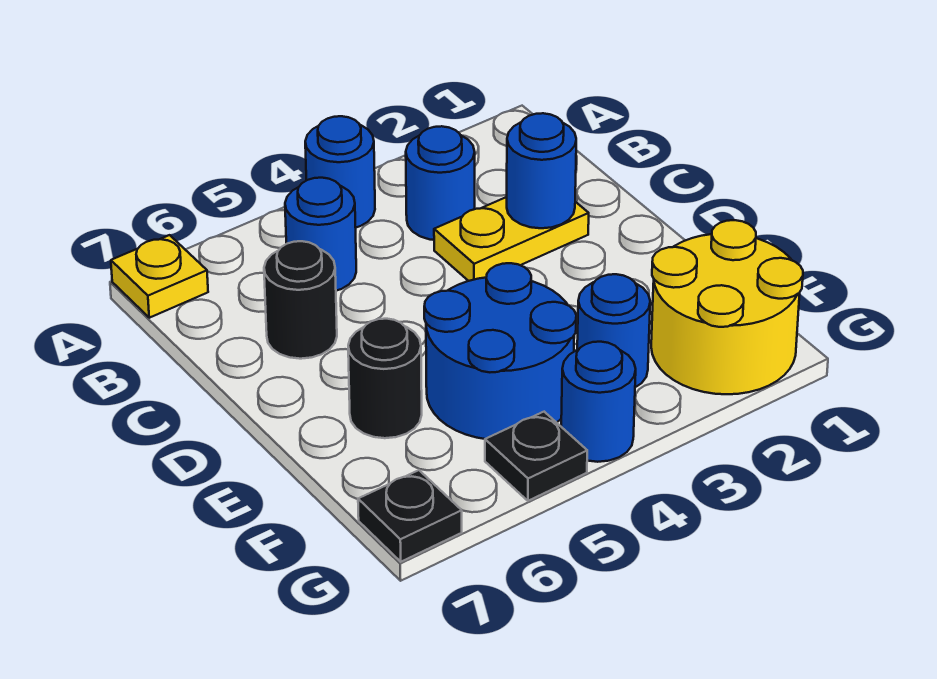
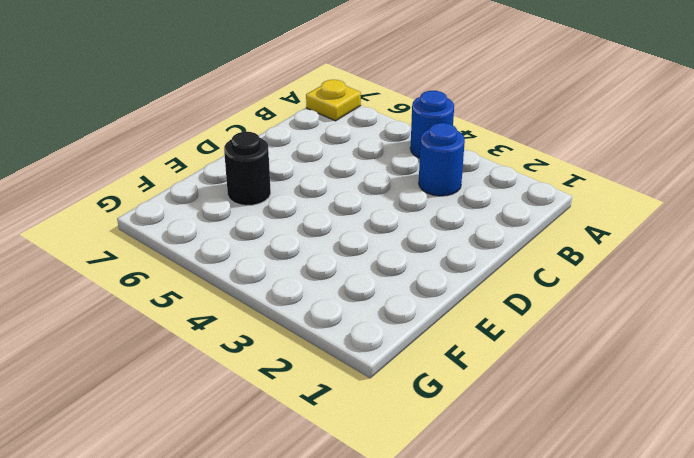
none -> blue 1x1 round brick [285,178,356,291]
none -> yellow 1x2 plate [434,197,589,281]
none -> black 1x1 round brick [264,241,337,359]

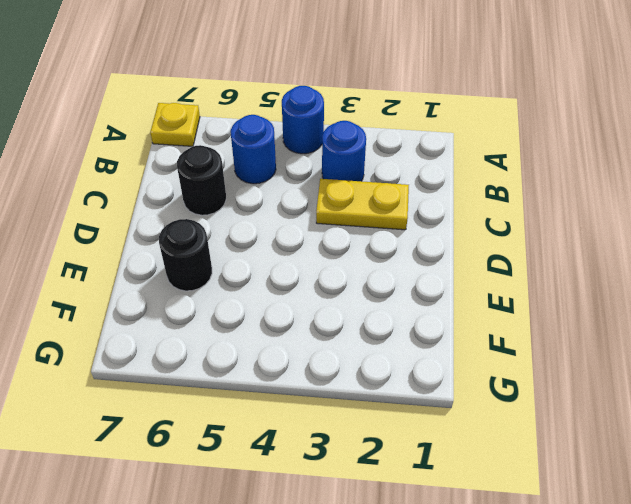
none -> blue 2x2 round brick [424,263,576,439]
none -> yellow 2x2 round brick [651,220,803,394]
none -> blue 1x1 round brick [577,274,650,387]

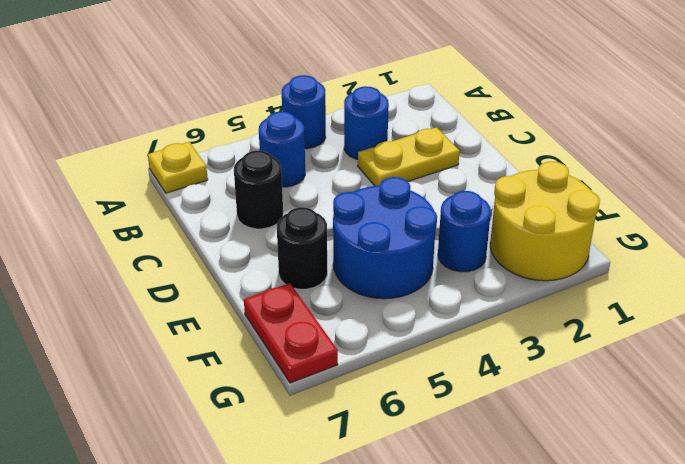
red 1x2 plate [244,283,338,383] -> black 1x1 plate [358,470,462,562]
none -> blue 1x1 round brick [561,342,636,462]
none -> black 1x1 plate [485,412,587,501]
none -> blue 1x1 round brick [507,113,576,228]

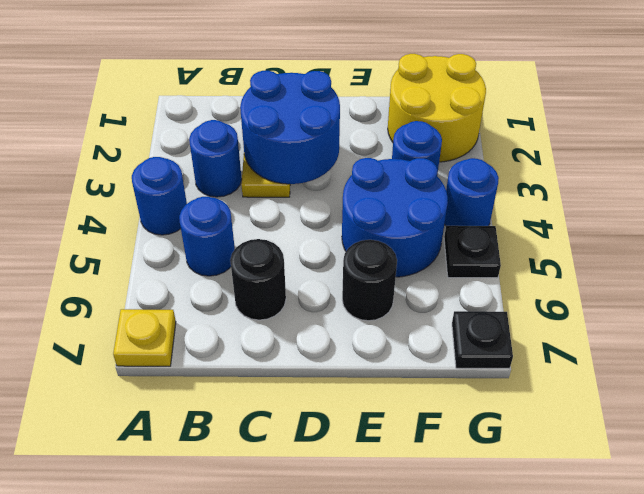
blue 2x2 round brick [240,71,340,184] -> blue 1x1 round brick [507,113,576,228]

